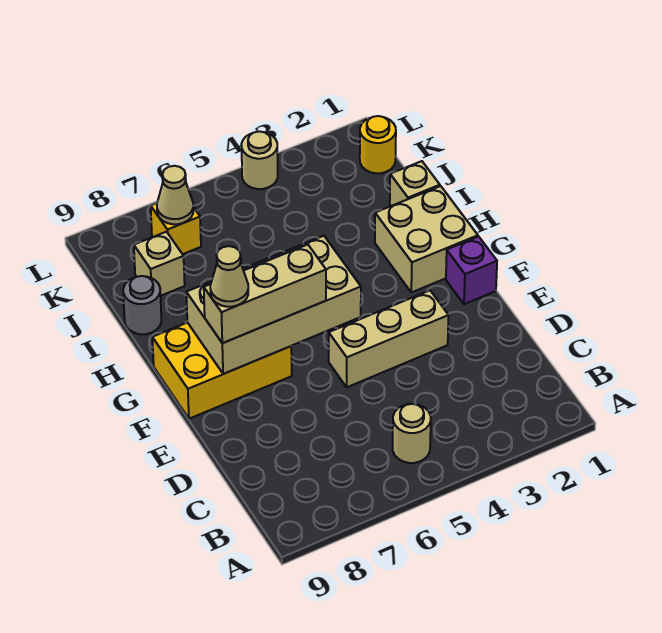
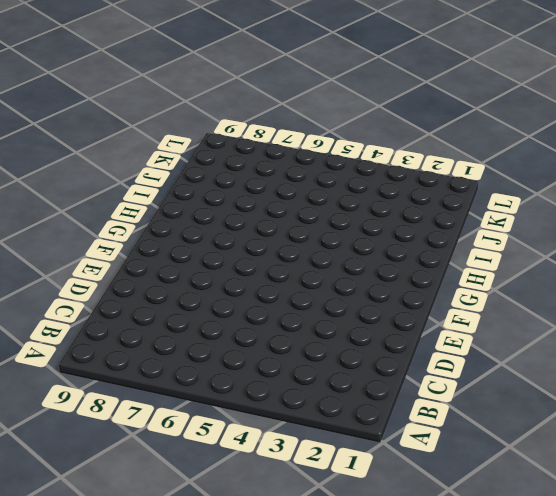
none -> tan 1x1 round brick [393,404,431,463]
none -> tan 1x3 brick [329,291,449,387]
none -> purple 1x1 brick [446,237,497,304]

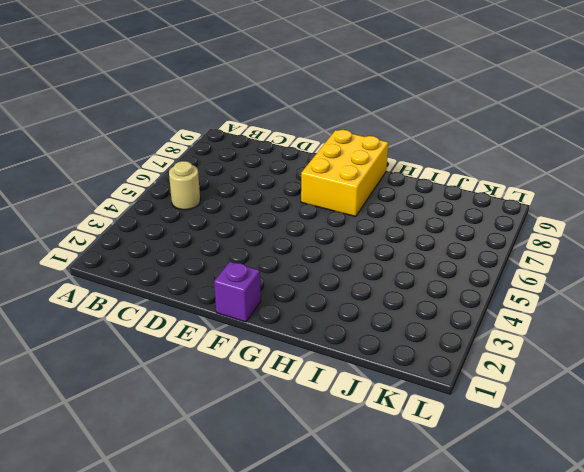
none -> tan 1x3 brick [329,291,449,387]
none -> tan 2x2 brick [375,186,478,292]
none -> tan 1x1 brick [390,161,440,206]

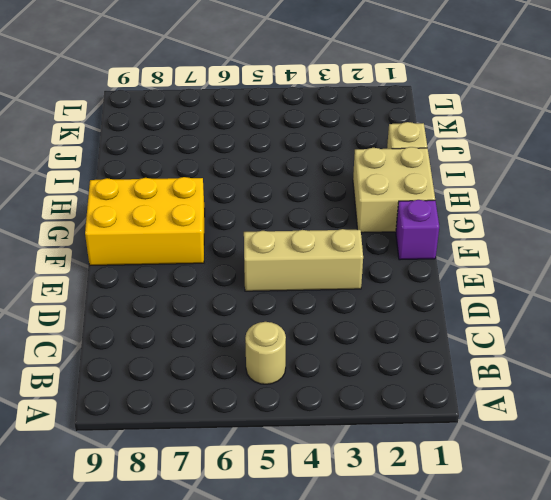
none -> grey 1x1 round brick [123,276,161,334]
none -> tan 1x1 brick [134,232,185,296]
none -> yellow 1x1 round brick [360,116,396,173]

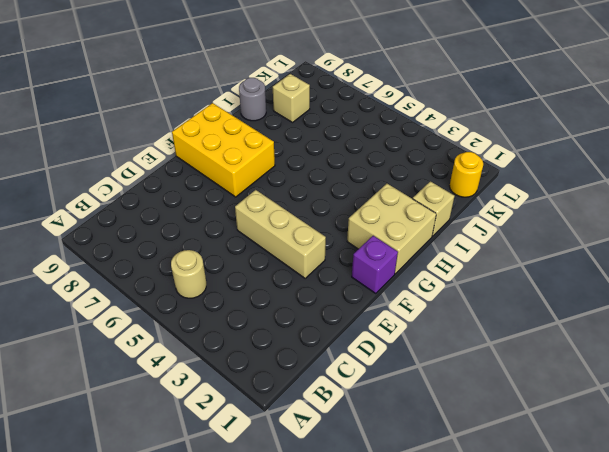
none -> yellow 1x1 brick [151,203,201,254]
none -> tan 1x1 round brick [241,131,278,189]
none -> tan 2x4 brick [186,236,361,374]

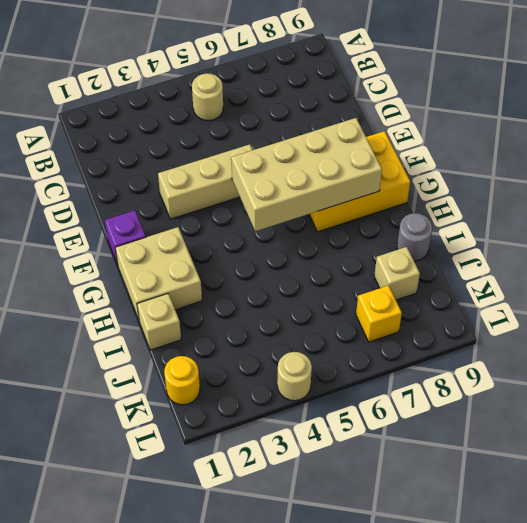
none -> tan 1x1 cone [157,166,193,224]
none -> tan 1x3 brick [204,245,326,343]
none -> tan 1x1 cone [210,246,248,307]

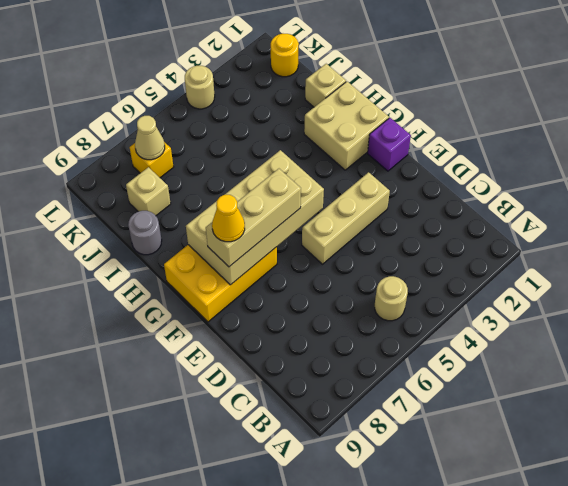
yellow 1x1 cone [212,195,245,242] -> tan 1x1 cone [210,246,248,307]

